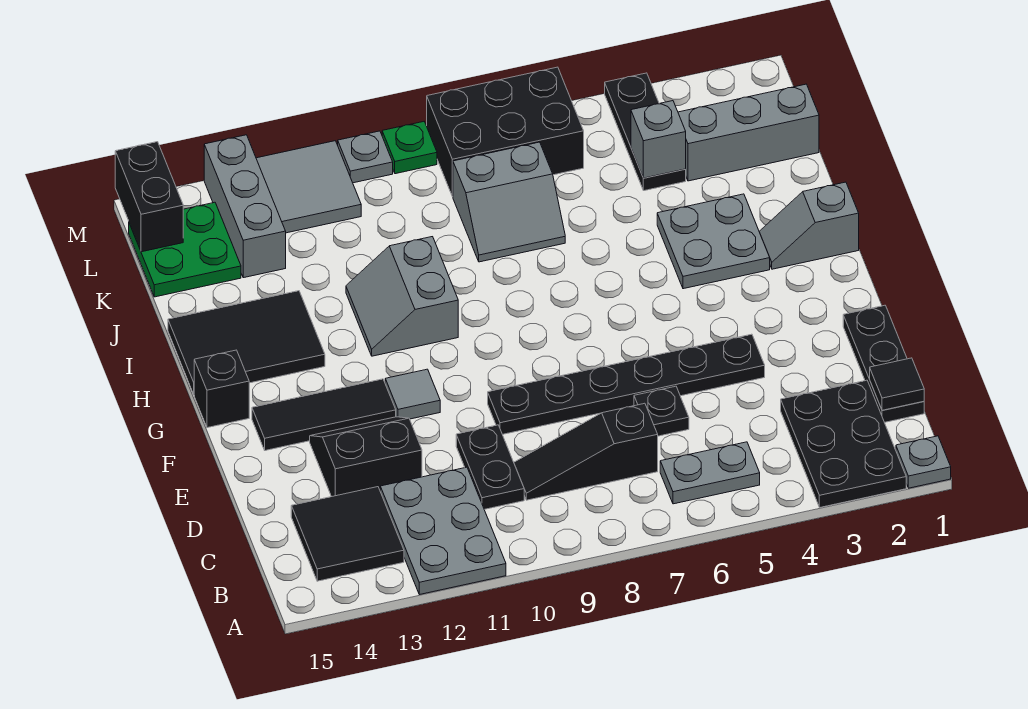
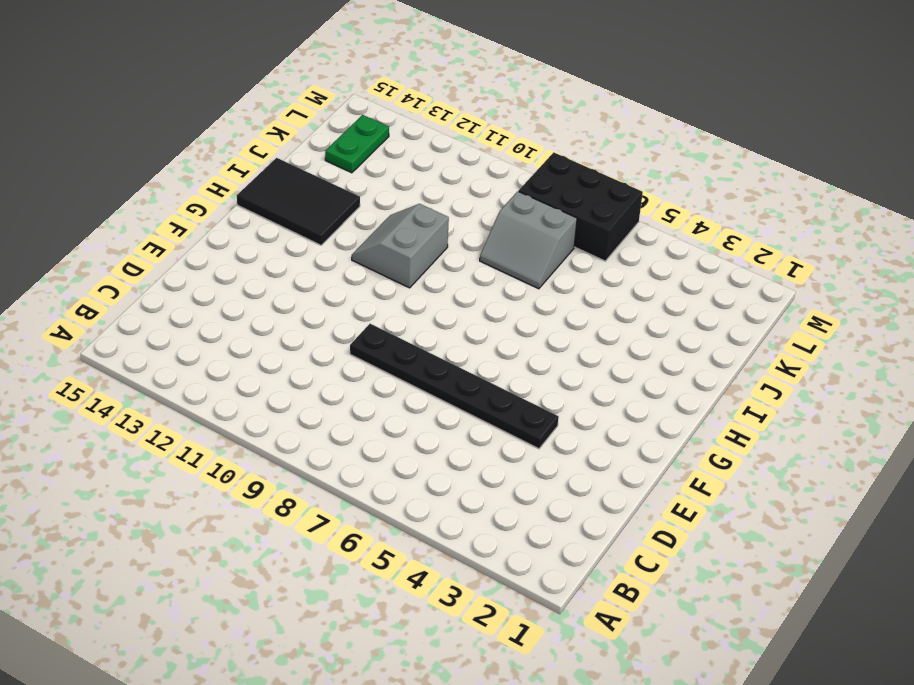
green 1x2 plate [325,115,389,173] -> green 2x2 plate [129,202,241,297]
none -> grey 1x1 plate [896,436,951,488]
none -> black 2x3 plate [781,380,906,507]
none -> grey 2x3 plate [380,467,506,595]
none -> grey 1x2 plate [660,442,760,504]

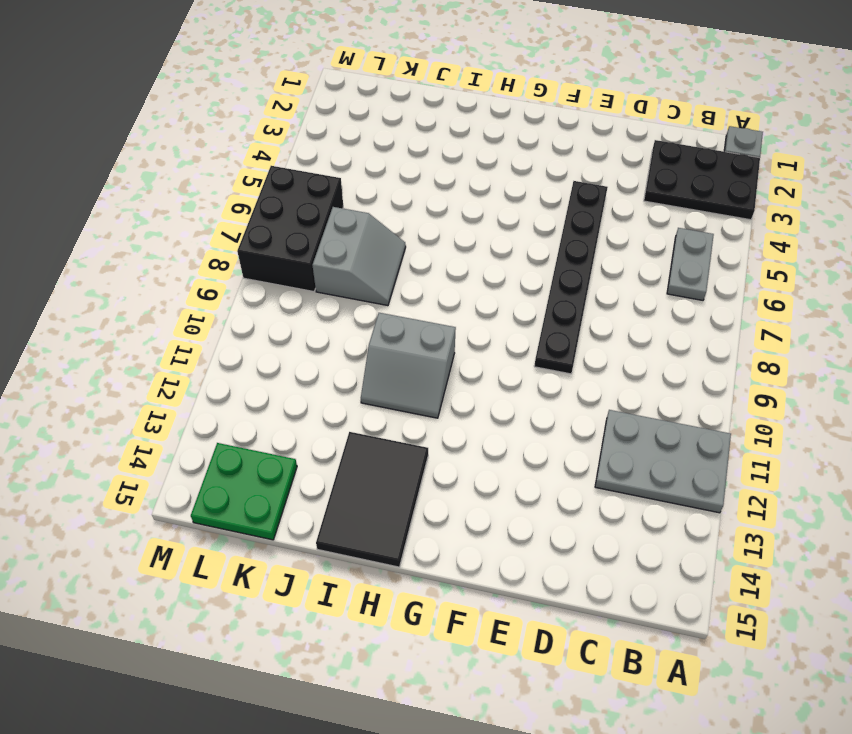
none -> black 2x2 tile [291,487,404,581]
none -> black 1x3 plate [843,305,924,422]
none -> black 1x3 slope [514,403,658,500]
none -> black 1x2 plate [456,425,524,509]

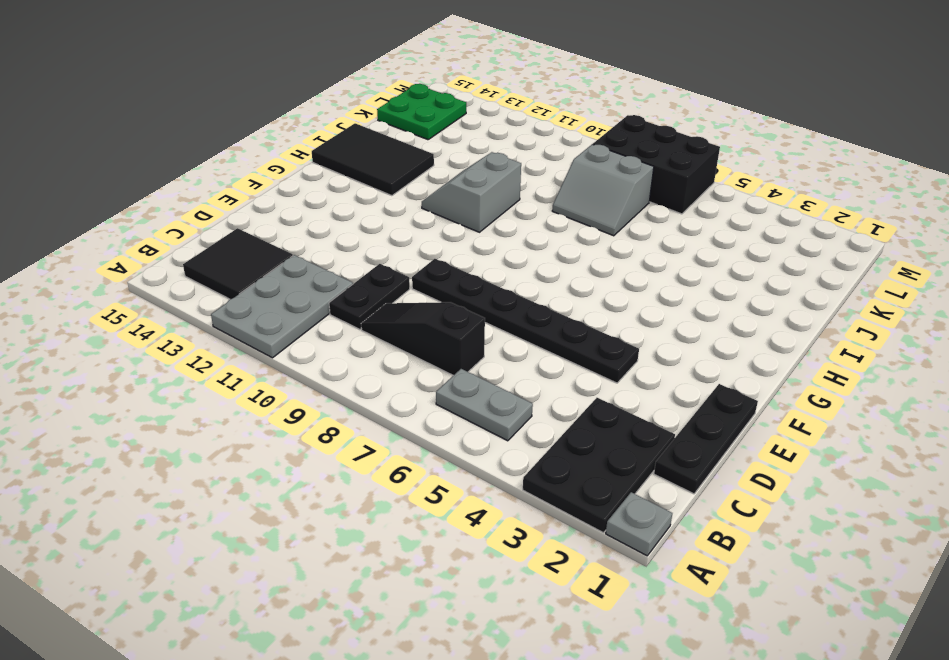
none -> black 1x1 plate [634,386,689,436]
none -> black 2x2 slope [310,417,422,497]
none -> grey 1x1 tile [385,369,440,419]
none -> black 1x3 tile [252,379,396,451]

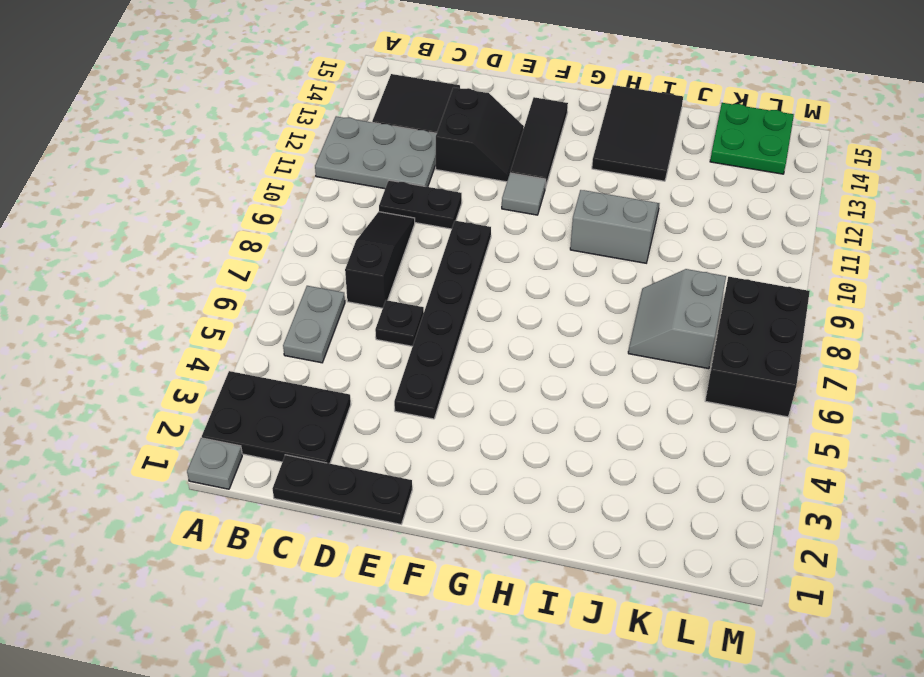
none -> black 1x1 brick [194,350,249,428]
none -> grey 1x2 slope [759,182,859,269]
none -> grey 2x2 plate [657,194,770,289]
none -> grey 1x3 brick [678,84,819,181]

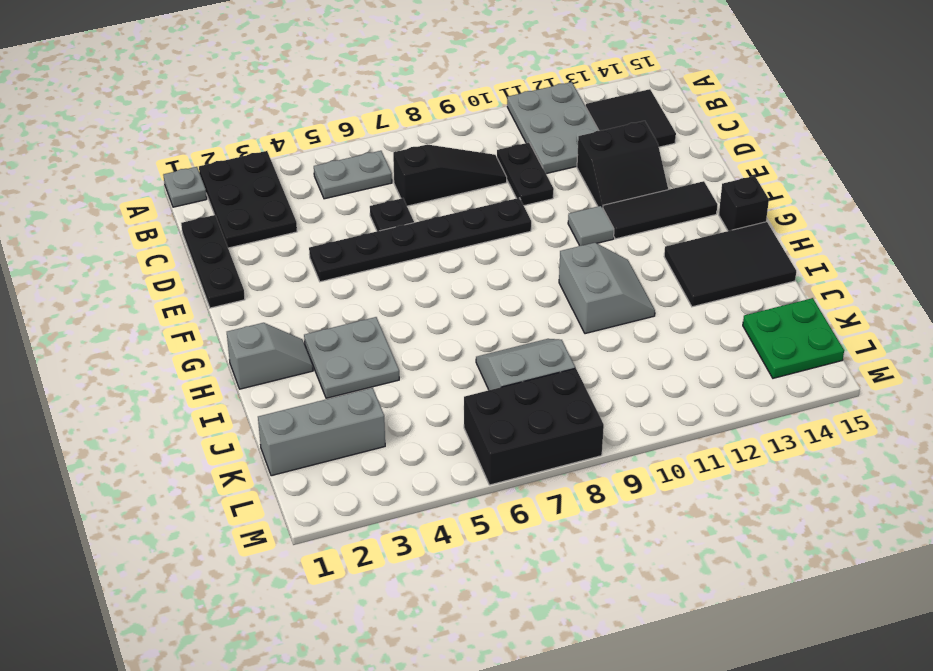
none -> black 1x3 plate [605,73,686,191]
none -> grey 1x3 brick [204,135,286,278]
none -> grey 2x2 tile [256,141,361,233]
none -> green 1x1 plate [382,122,437,174]

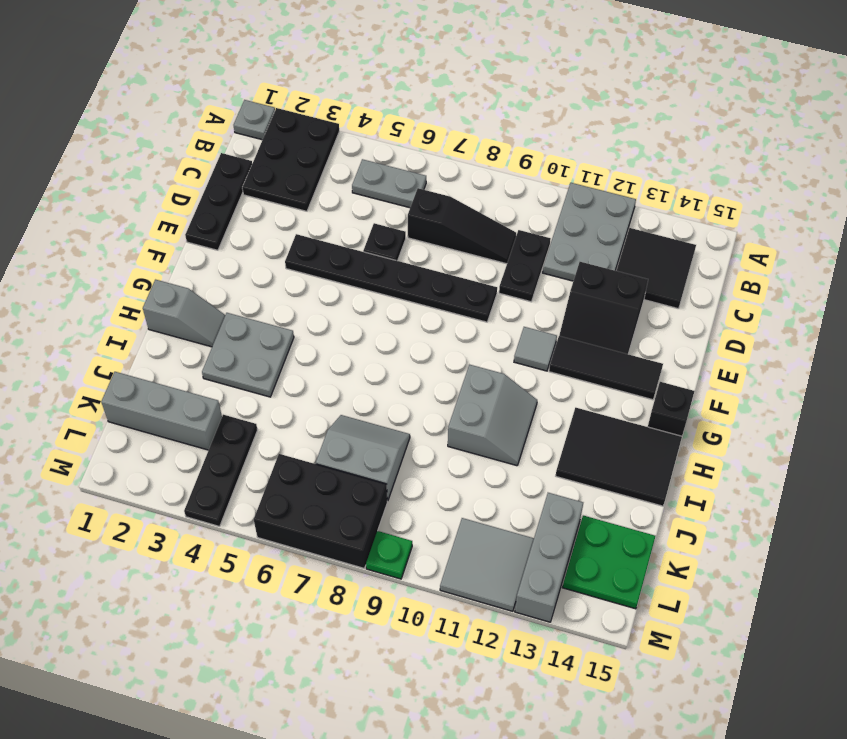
none -> grey 1x1 plate [338,131,393,183]
none -> black 1x1 tile [870,358,924,410]
none -> grey 1x1 brick [631,101,686,178]
none -> black 1x2 brick [115,142,183,252]

